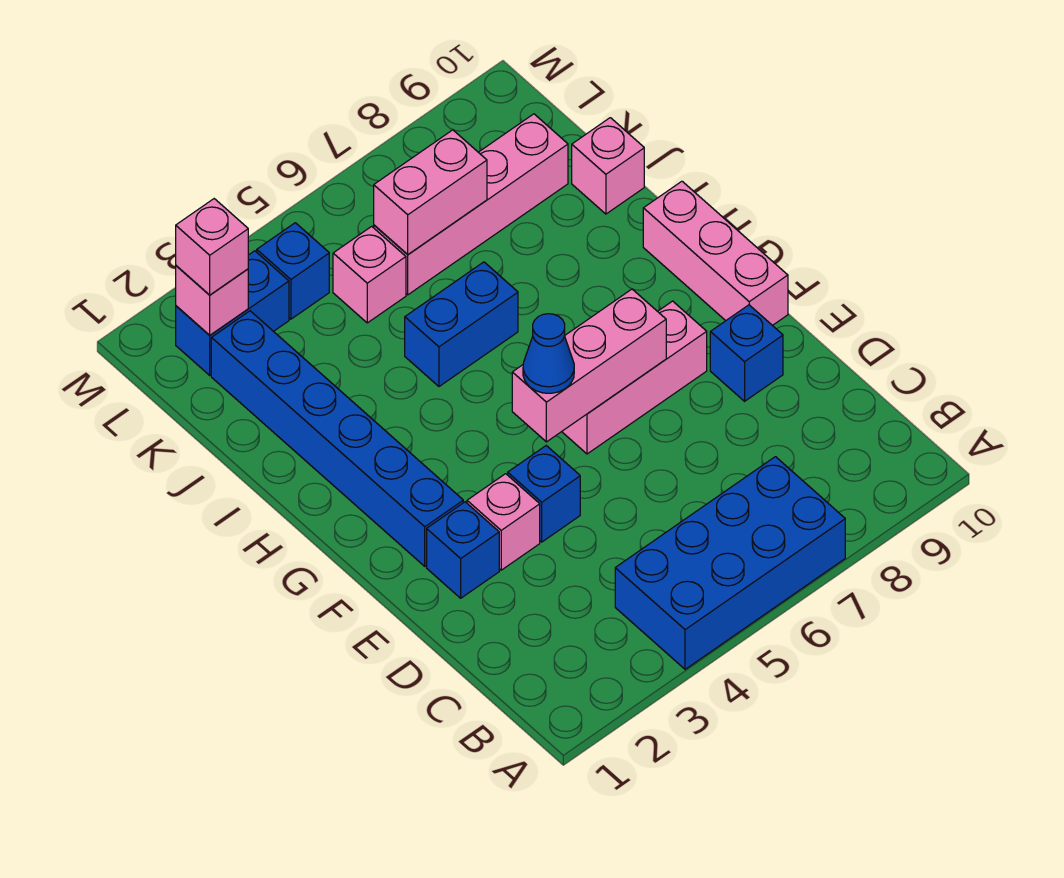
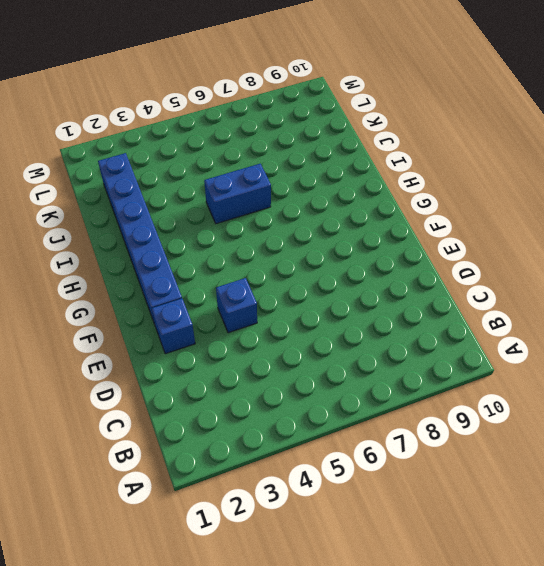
none -> blue 2x4 brick [615,457,845,669]
none -> pink 1x1 brick [467,474,540,570]
none -> blue 1x1 brick [710,305,783,401]

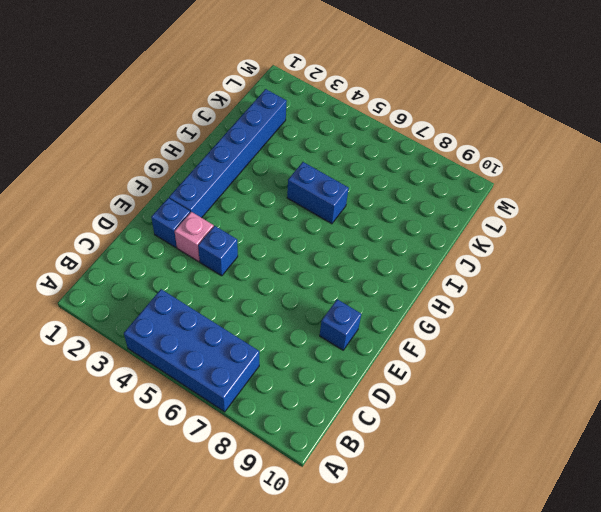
none -> pink 1x3 brick [562,301,707,454]
none -> pink 1x3 brick [643,181,788,326]
none -> pink 1x1 brick [572,118,644,214]

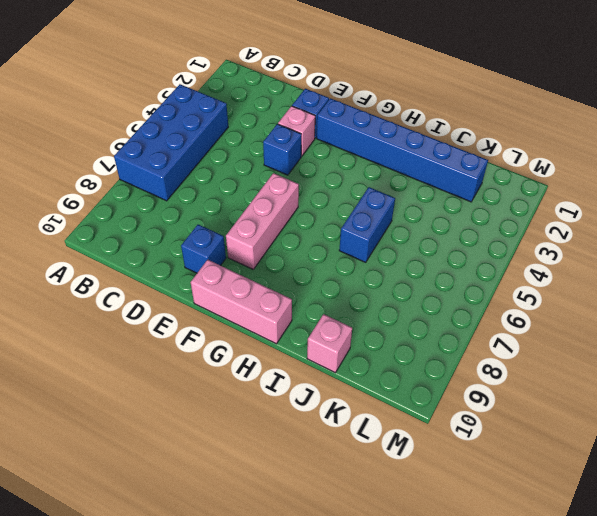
none -> pink 1x1 brick [333,226,406,323]
none -> pink 1x4 brick [374,114,568,295]
none -> blue 1x2 brick [176,251,289,375]

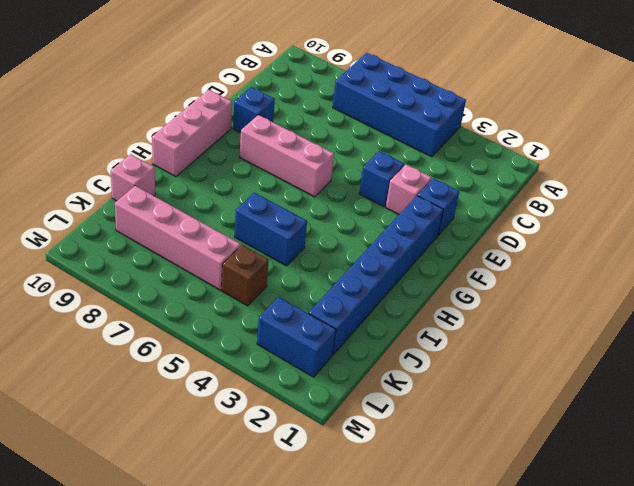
brown 1x1 brick [222,245,269,306] -> pink 1x1 brick [333,226,406,323]
none -> blue 1x1 brick [257,223,329,319]
none -> pink 1x3 brick [512,289,666,442]
none -> pink 1x2 brick [374,130,487,255]

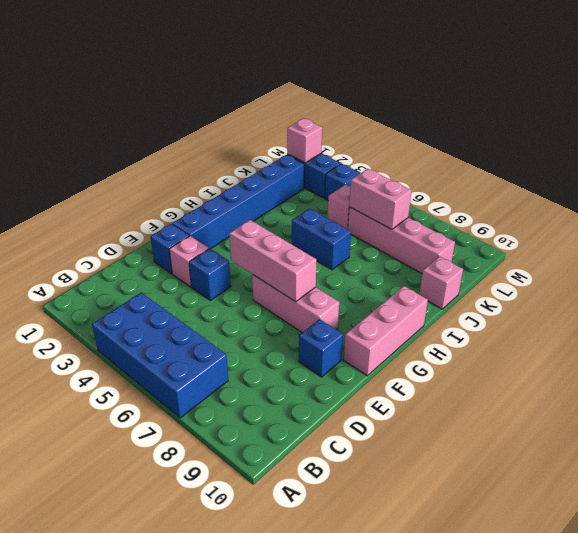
none -> blue 1x1 cone [523,314,574,393]
none -> pink 1x1 brick [176,199,248,295]

